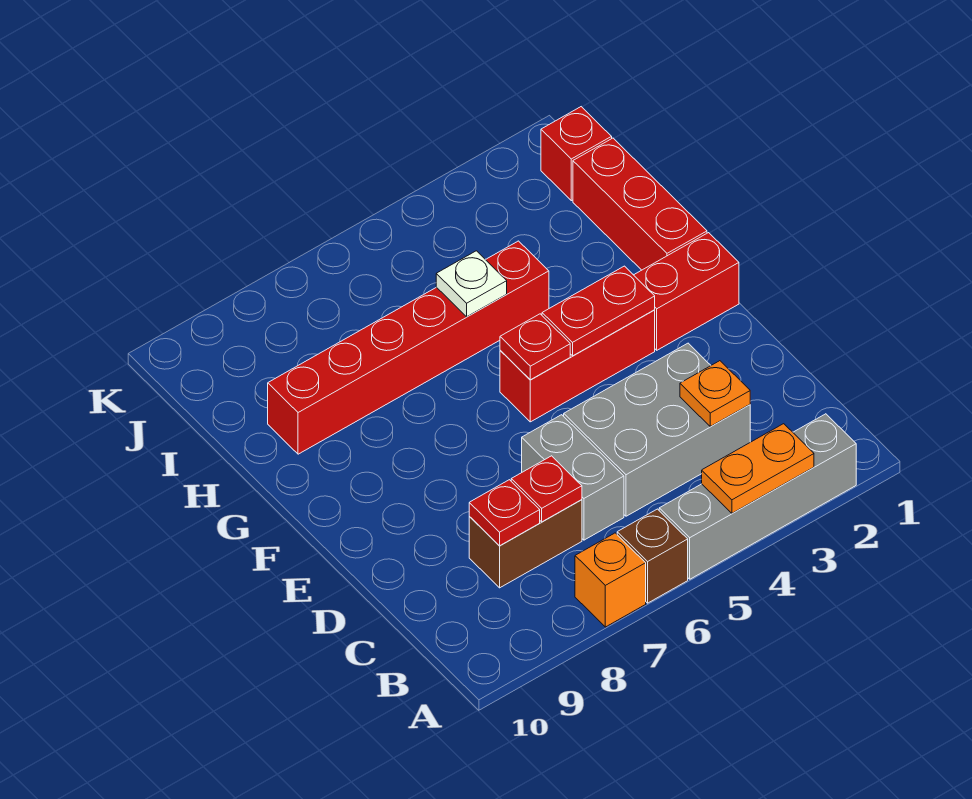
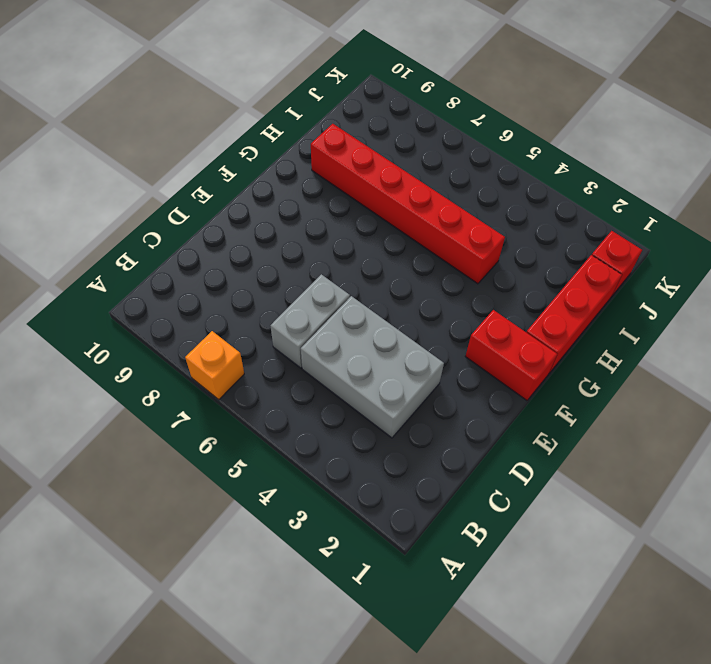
none -> grey 1x4 brick [659,414,856,579]
none -> brown 1x1 brick [617,509,688,603]
none -> brown 1x2 brick [469,500,582,588]

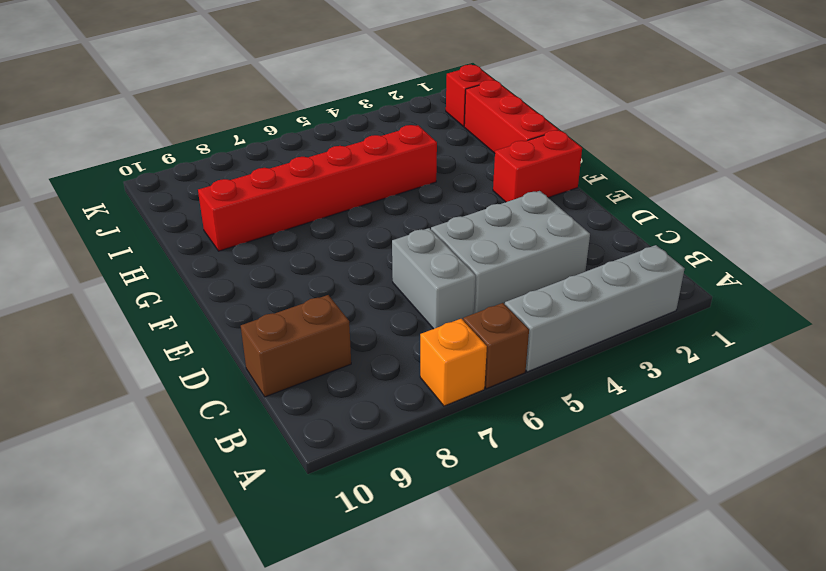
brown 1x2 brick [241,295,351,397] -> brown 1x2 brick moved to [469,500,582,588]
none -> red 1x3 brick [500,310,655,422]
none -> orange 1x2 plate [702,424,814,513]
none -> orange 1x1 plate [680,361,750,426]

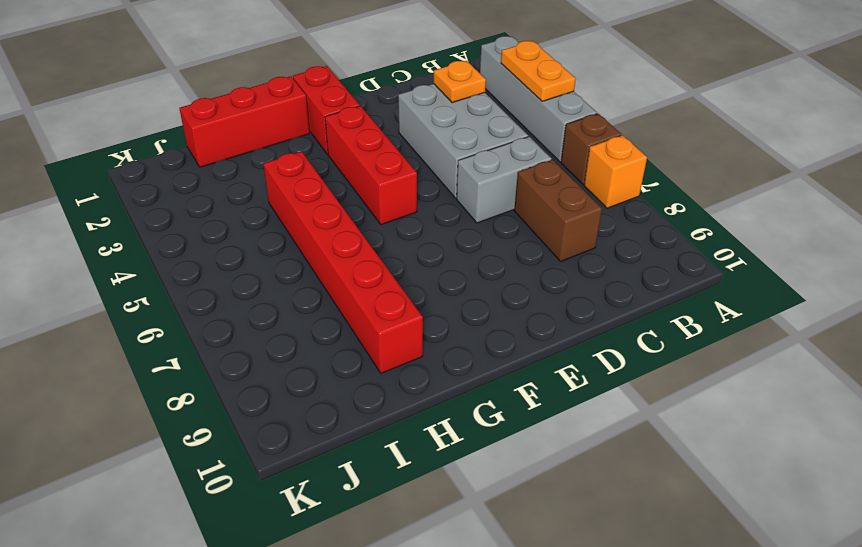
none -> red 1x1 brick [541,107,612,201]
none -> red 1x1 plate [511,456,582,522]
none -> red 1x1 plate [469,480,540,545]

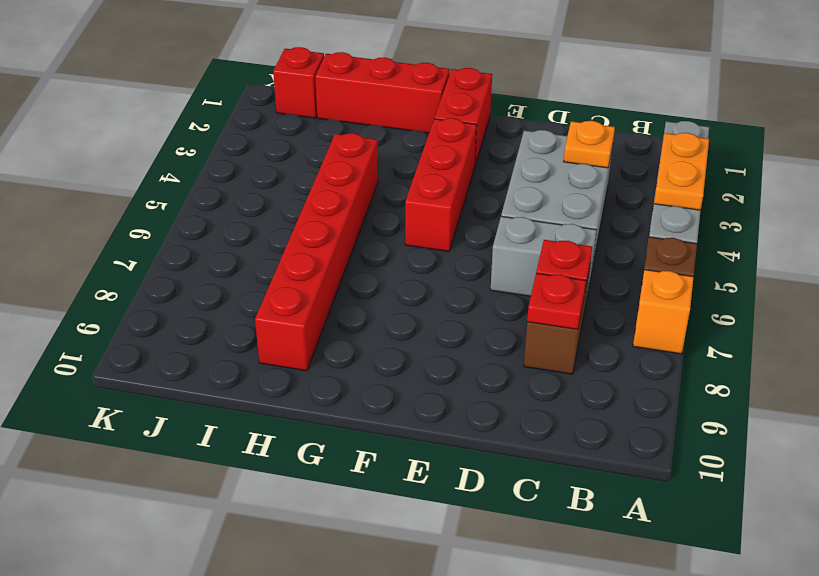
none -> red 1x2 plate [542,266,655,356]
none -> red 1x1 plate [500,314,570,380]
none -> white 1x1 plate [436,251,507,317]

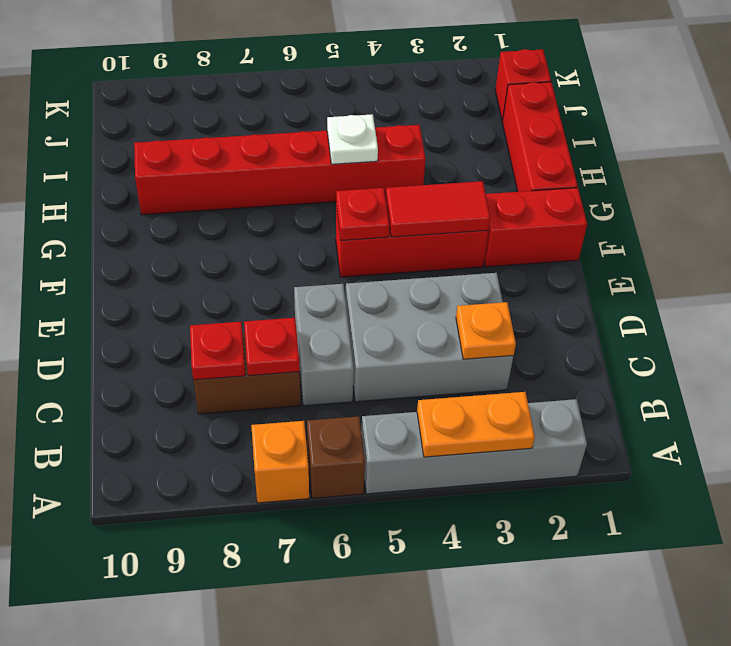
red 1x2 tile [386,181,490,237] -> red 1x2 plate [542,266,655,356]

